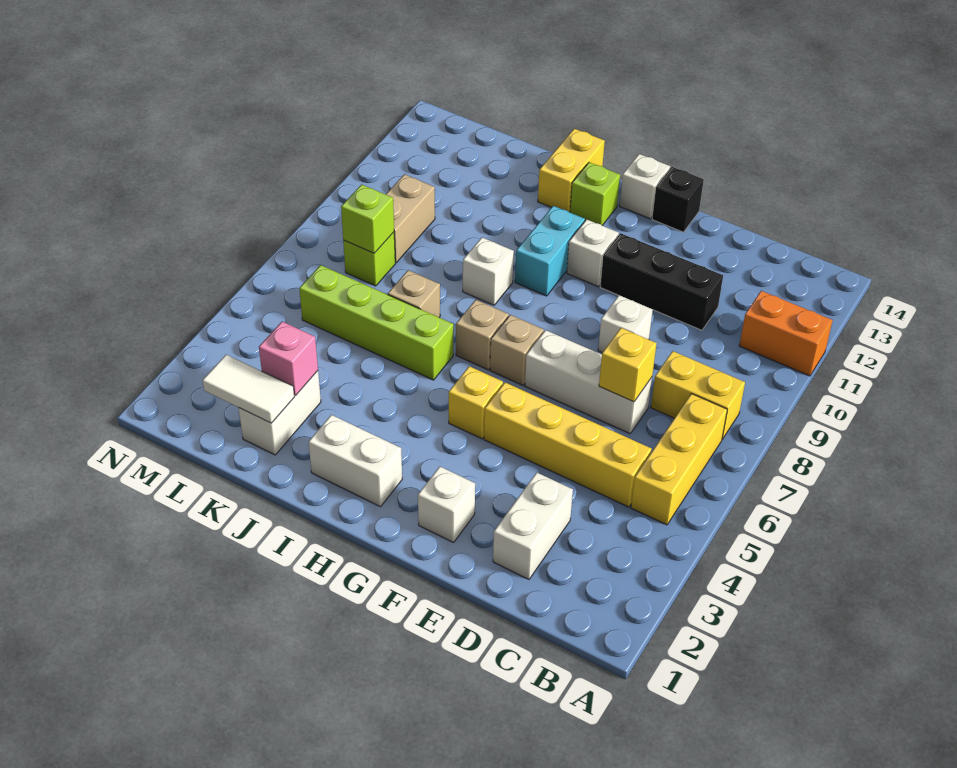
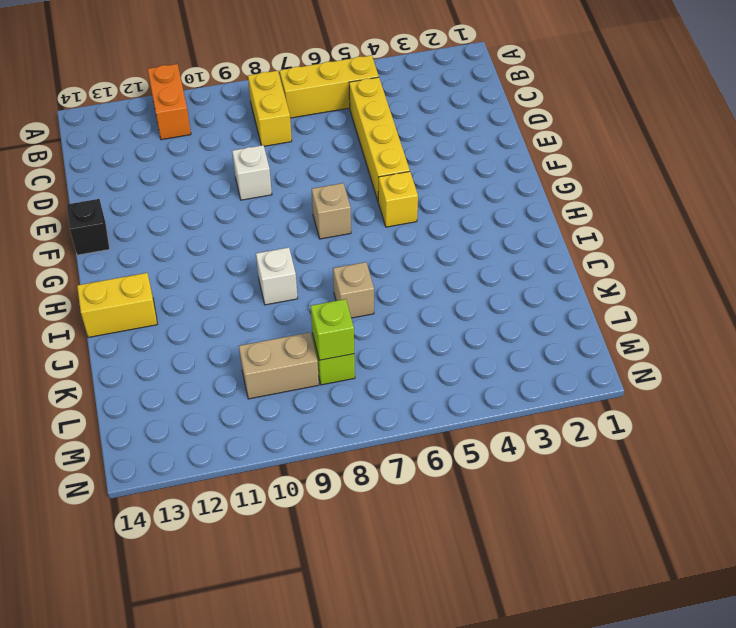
none -> white 1x2 brick [493,473,573,579]
none -> white 1x3 brick [525,330,652,434]
none -> black 1x3 brick [600,233,723,330]

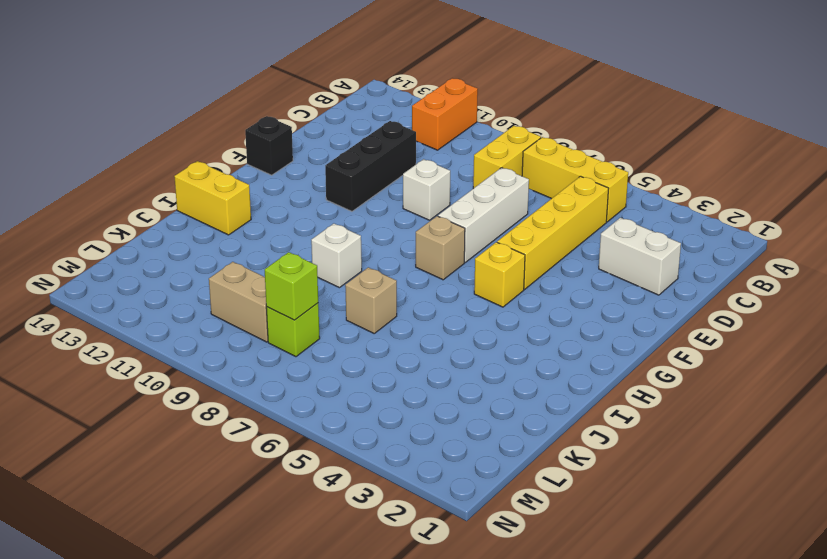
none -> white 1x1 brick [418,467,475,542]
none -> white 1x1 brick [567,219,619,287]
none -> white 1x1 brick [620,154,670,219]

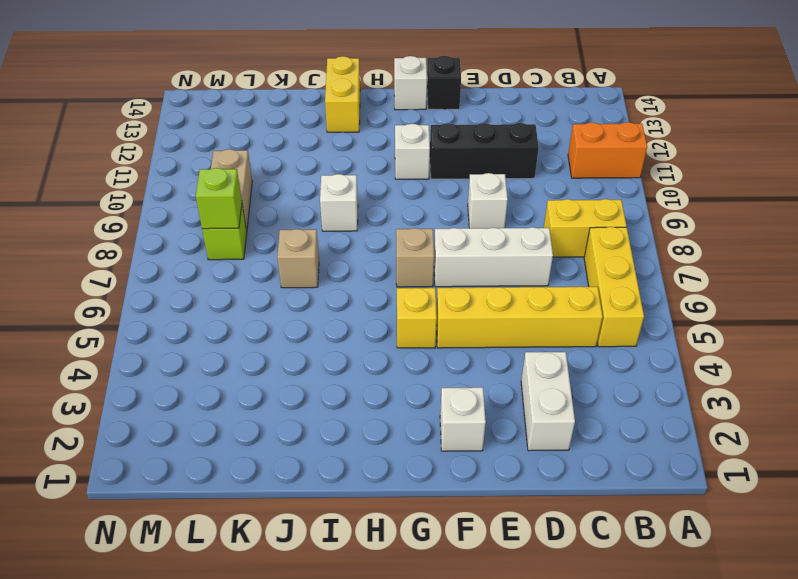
none -> white 1x2 brick [309,415,402,507]
none -> tan 1x1 brick [456,300,509,370]
none -> cyan 1x2 brick [515,206,585,296]

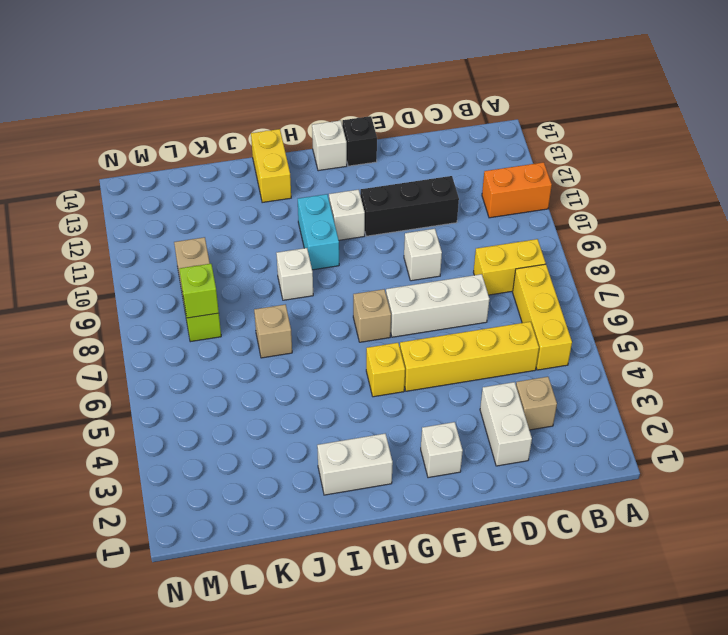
tan 1x1 brick [516,377,557,430] -> tan 1x1 brick moved to [456,300,509,370]
none -> lime 1x1 brick [570,162,620,225]
none -> lime 1x4 brick [299,265,453,380]
none -> white 1x2 brick [239,371,321,455]

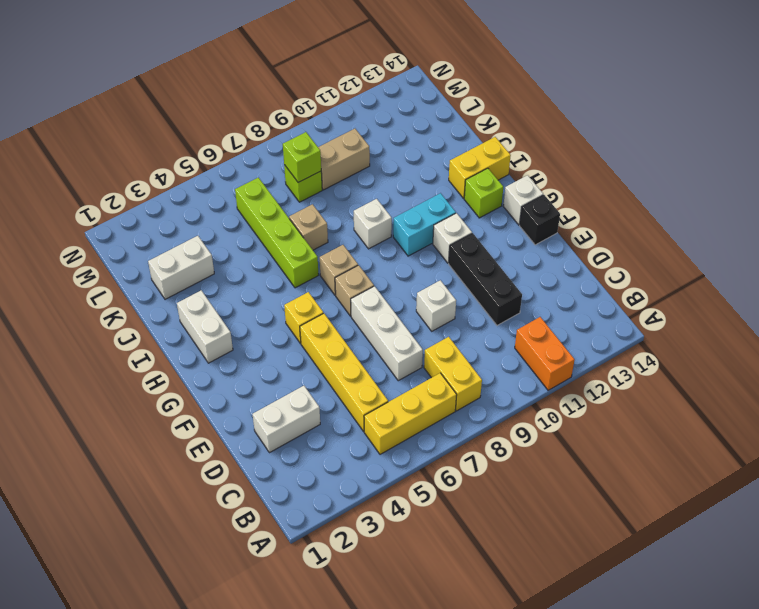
none -> white 1x1 brick [418,467,475,542]
none -> yellow 1x1 brick [599,328,657,402]
none -> white 1x2 tile [203,355,294,423]

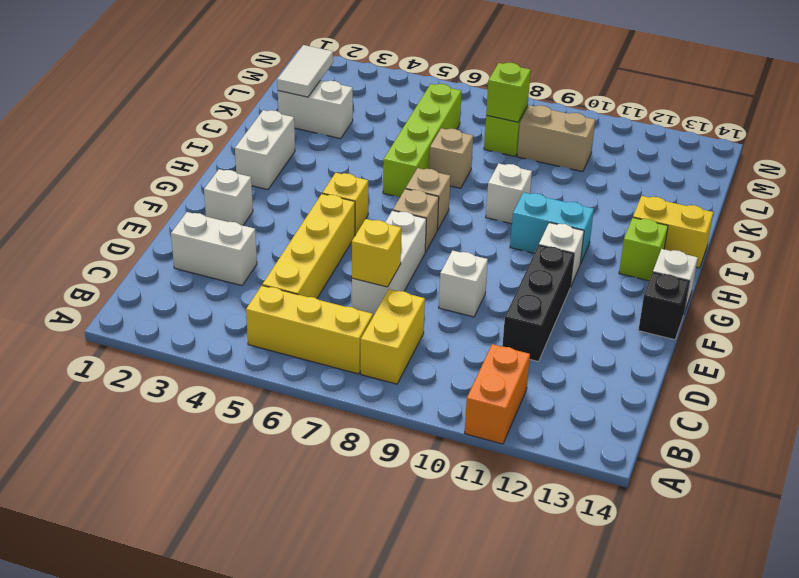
none -> pink 1x1 brick [259,322,318,395]

